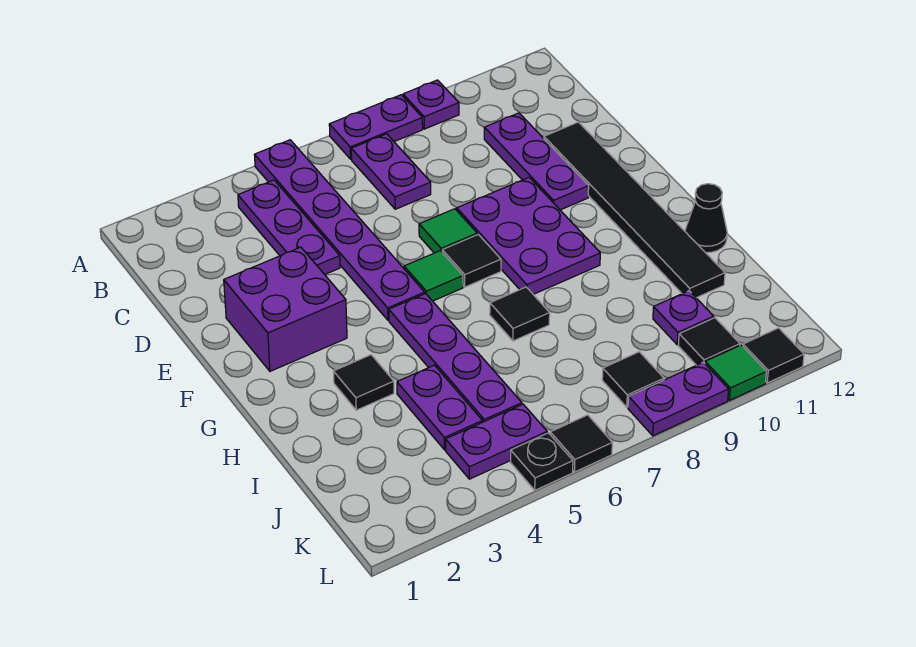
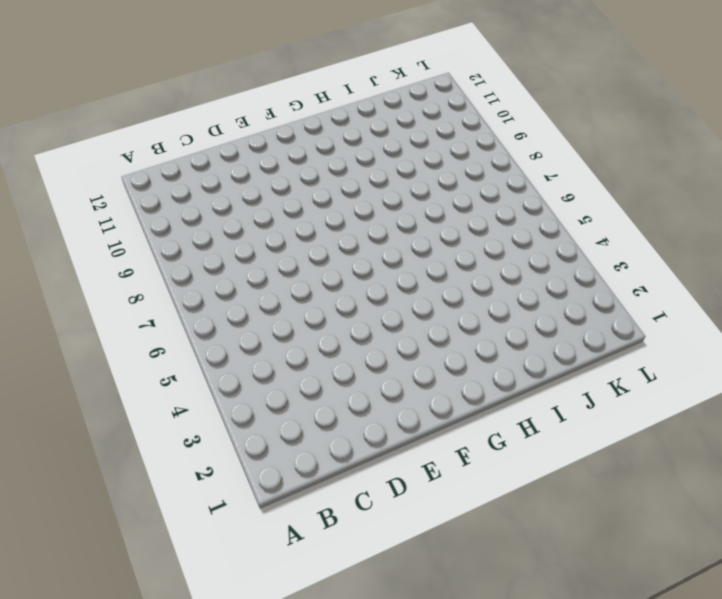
none -> purple 1x6 plate [255,140,425,320]
none -> purple 1x2 plate [329,95,423,159]
none -> purple 1x1 plate [403,80,459,129]

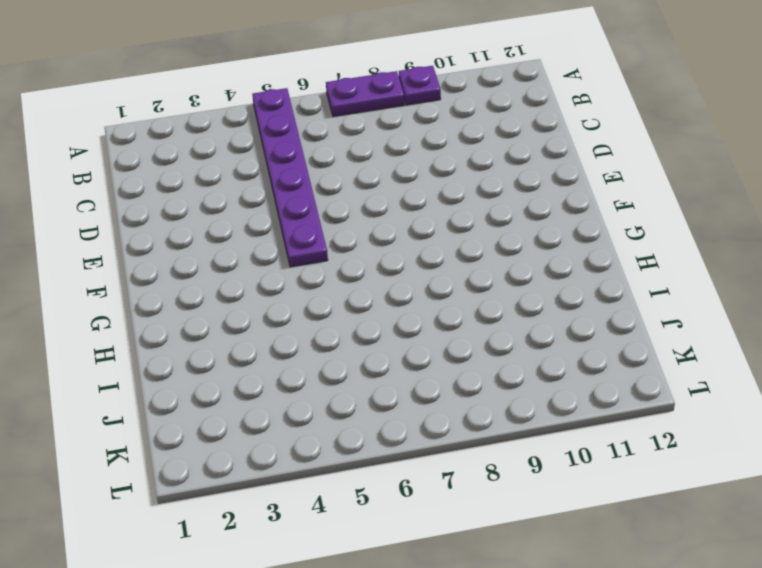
none -> purple 1x3 plate [238,180,340,275]
none -> purple 1x2 plate [351,134,431,209]
none -> purple 1x3 plate [484,113,589,210]

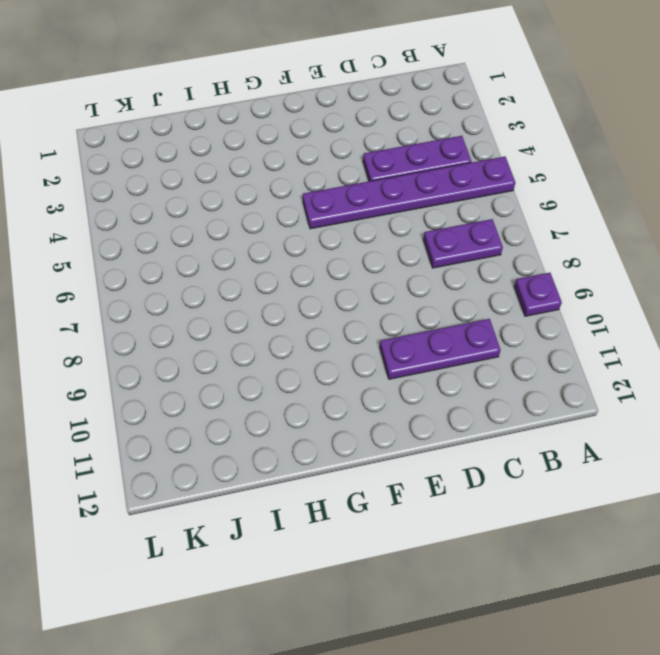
none -> purple 1x2 plate [329,95,423,159]
none -> black 1x6 tile [544,122,725,298]
none -> purple 2x2 brick [224,247,347,371]

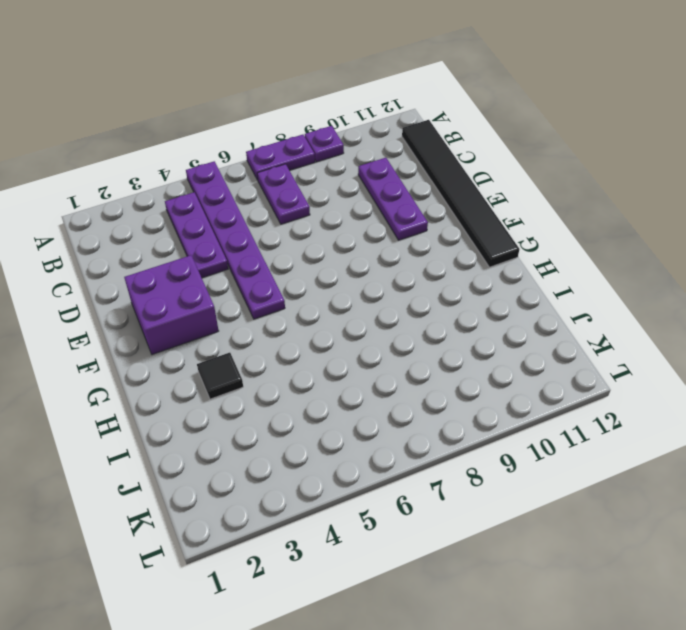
black 1x6 tile [402,120,520,267] -> black 1x6 tile moved to [544,122,725,298]
none -> green 1x1 tile [419,209,477,253]
none -> purple 2x3 plate [457,178,600,294]
none -> green 1x1 tile [404,251,463,301]

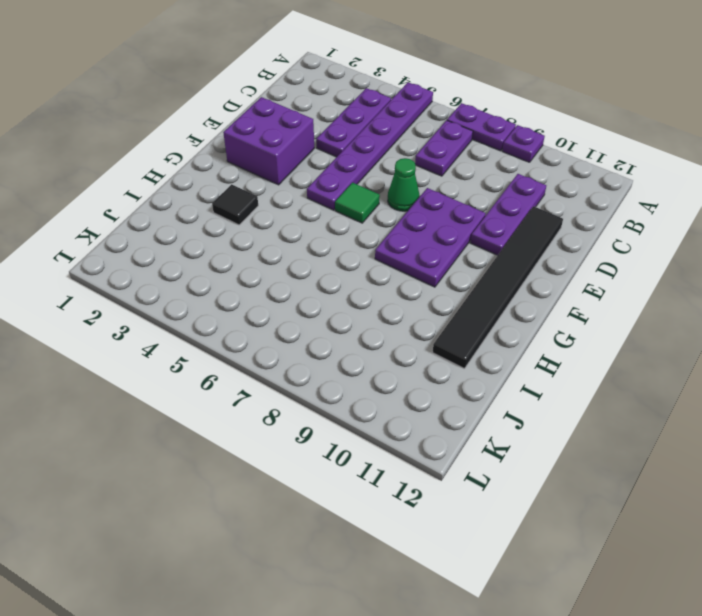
green 1x1 cone [388,158,419,211] -> green 1x1 tile [419,209,477,253]
none -> black 1x1 tile [442,235,501,287]
none -> purple 1x4 plate [389,294,522,422]
none -> black 1x1 tile [490,287,550,341]

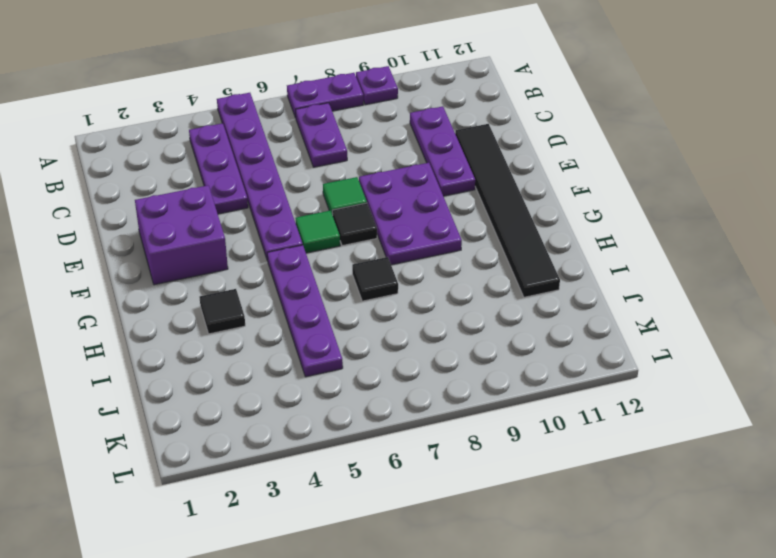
none -> black 1x1 cone [685,184,727,253]
none -> purple 1x2 plate [397,365,482,450]
none -> purple 1x1 plate [653,291,714,345]

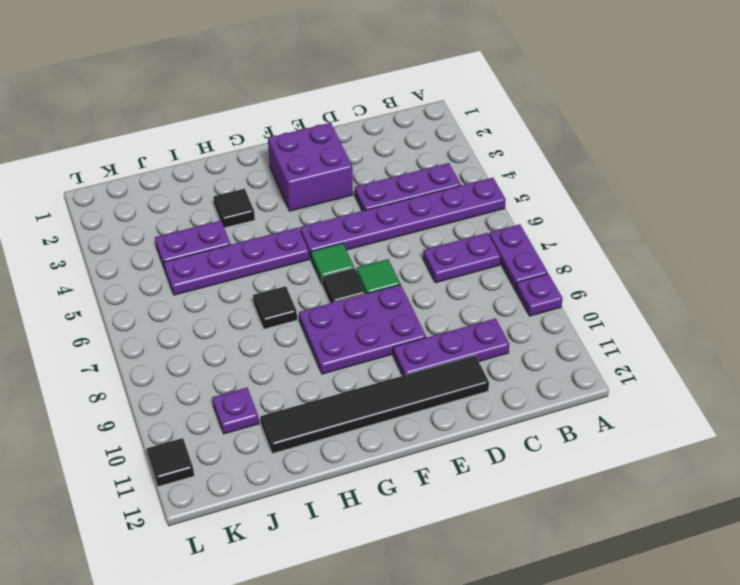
none -> black 1x1 cone [685,184,727,253]
none -> purple 1x2 plate [446,404,547,479]
none -> black 1x1 tile [602,352,664,407]

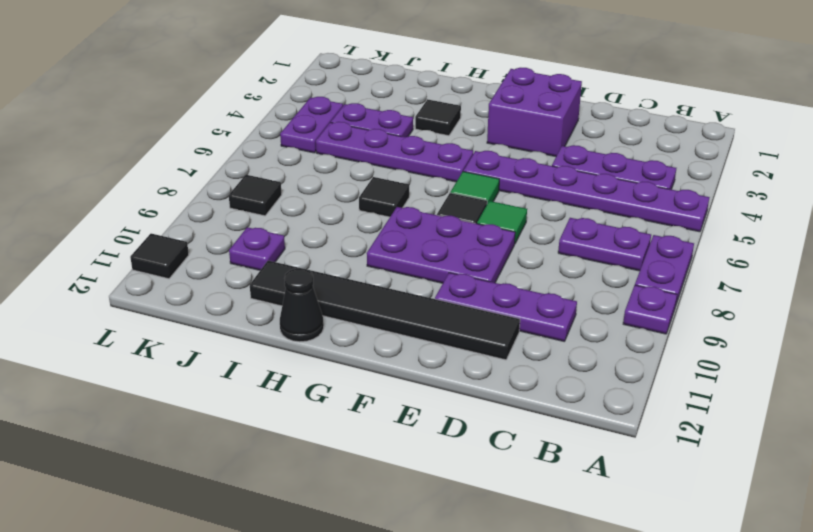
none -> black 1x1 tile [678,318,740,365]
none -> black 1x1 plate [511,433,573,490]
none -> black 1x1 tile [550,415,612,472]

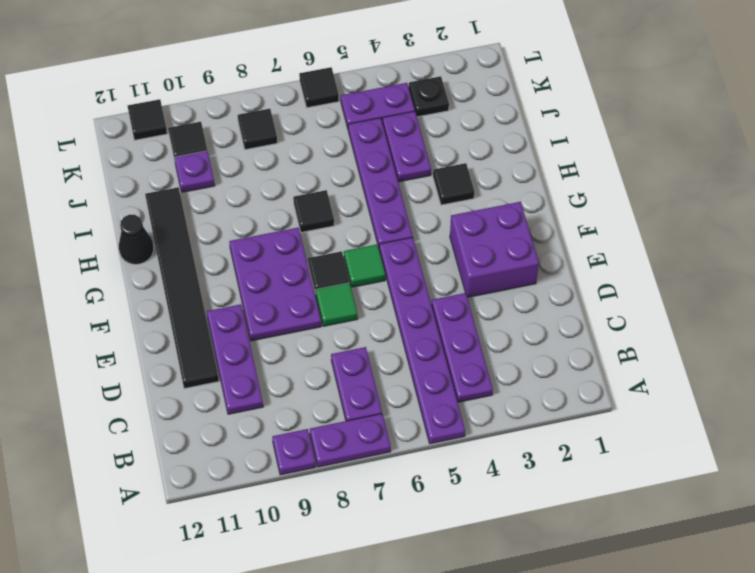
black 1x1 plate [409,76,449,117] -> black 1x1 plate moved to [511,433,573,490]
none -> purple 1x2 plate [628,362,729,436]
none -> green 1x1 tile [705,345,766,400]

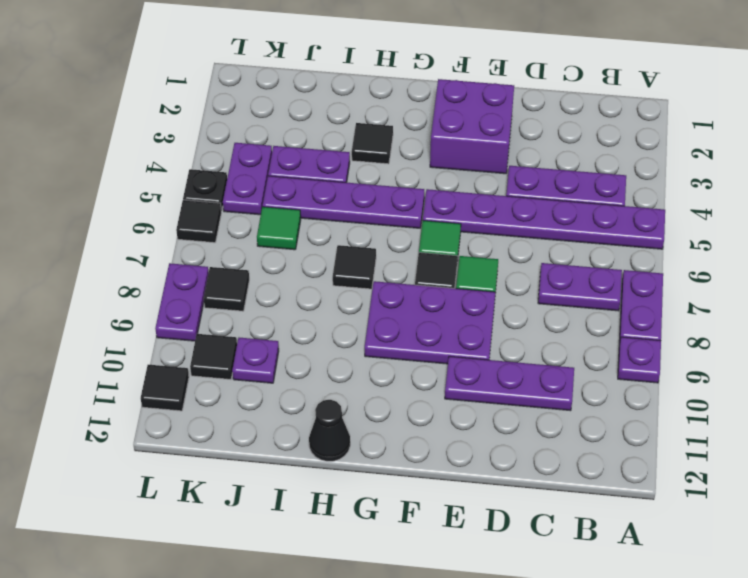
green 1x1 tile [257,207,301,250] -> green 1x1 tile moved to [705,345,766,400]
none -> black 1x6 tile [544,122,725,298]

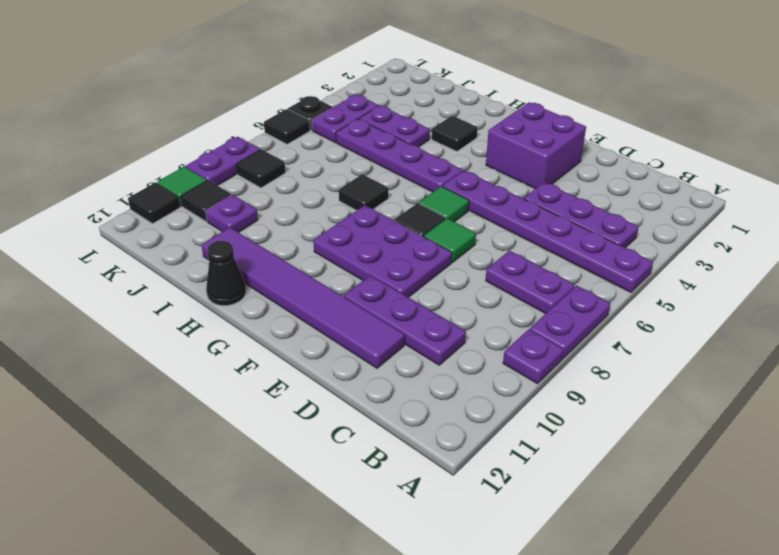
purple 1x6 tile [202,227,405,368] -> black 1x6 tile [544,122,725,298]

